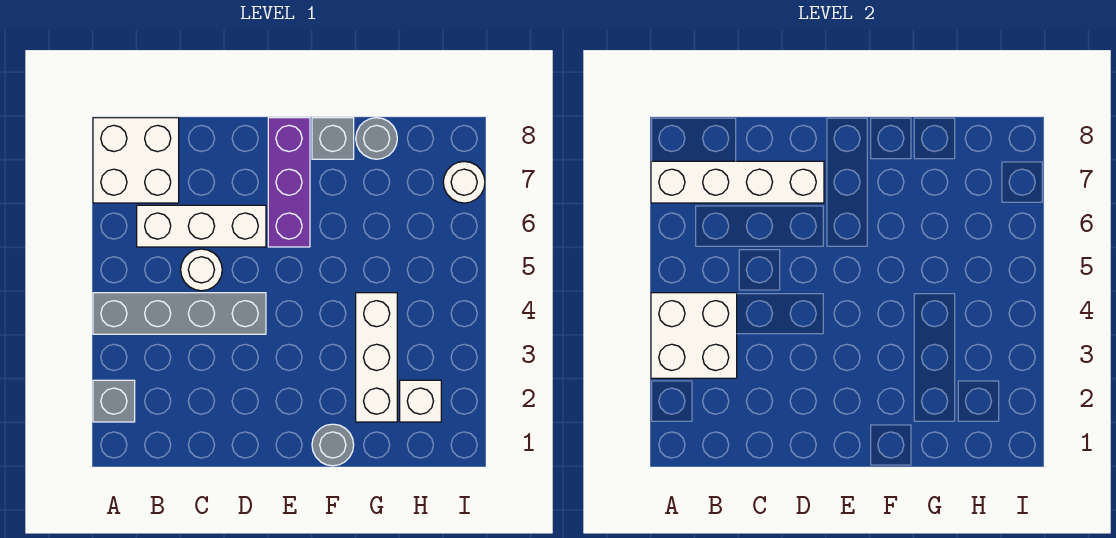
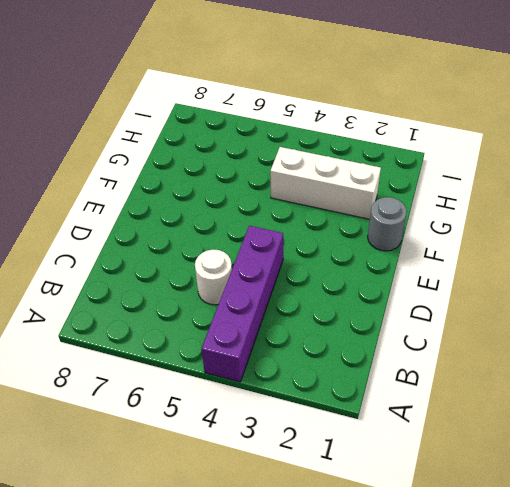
purple 1x4 brick [201,226,283,382] -> grey 1x4 brick [93,293,266,334]
none -> grey 1x1 brick [93,380,135,422]
none -> white 2x2 brick [93,118,179,203]
none -> white 1x3 brick [137,205,266,247]

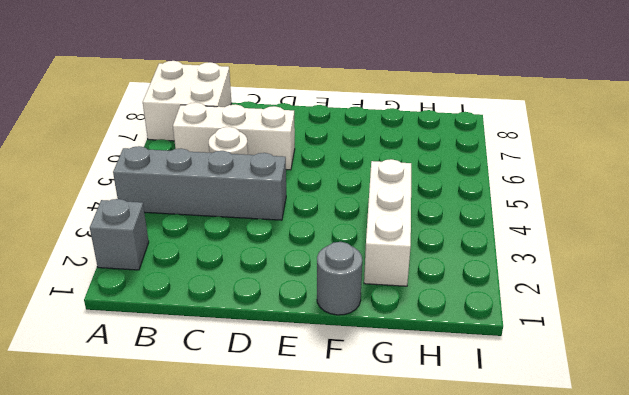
none -> purple 1x3 brick [268,118,310,247]
none -> grey 1x1 brick [312,118,354,159]
none -> grey 1x1 round brick [356,118,397,159]

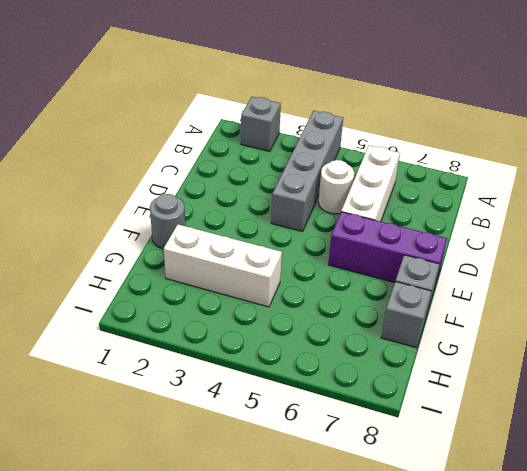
grey 1x1 brick [381,281,432,348] -> grey 1x1 round brick [356,118,397,159]
none -> white 2x2 brick [93,118,179,203]
none -> white 1x1 brick [400,380,441,422]
none -> white 1x1 round brick [443,161,485,203]

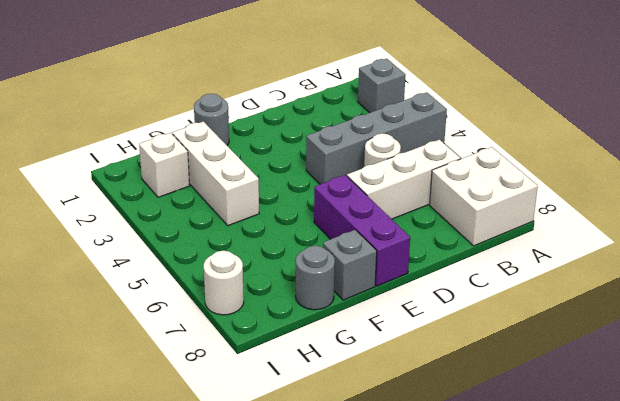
none -> white 2x2 brick [651,293,737,378]
none -> white 1x4 brick [651,161,824,203]

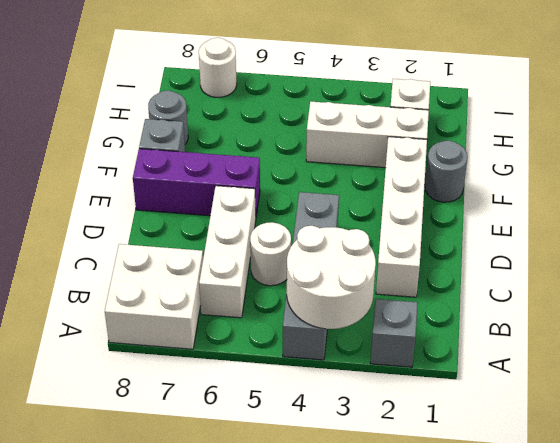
white 2x2 round brick [287,226,376,329] -> white 2x2 brick [651,293,737,378]
white 1x4 brick [376,137,427,297] -> white 1x4 brick moved to [651,161,824,203]

